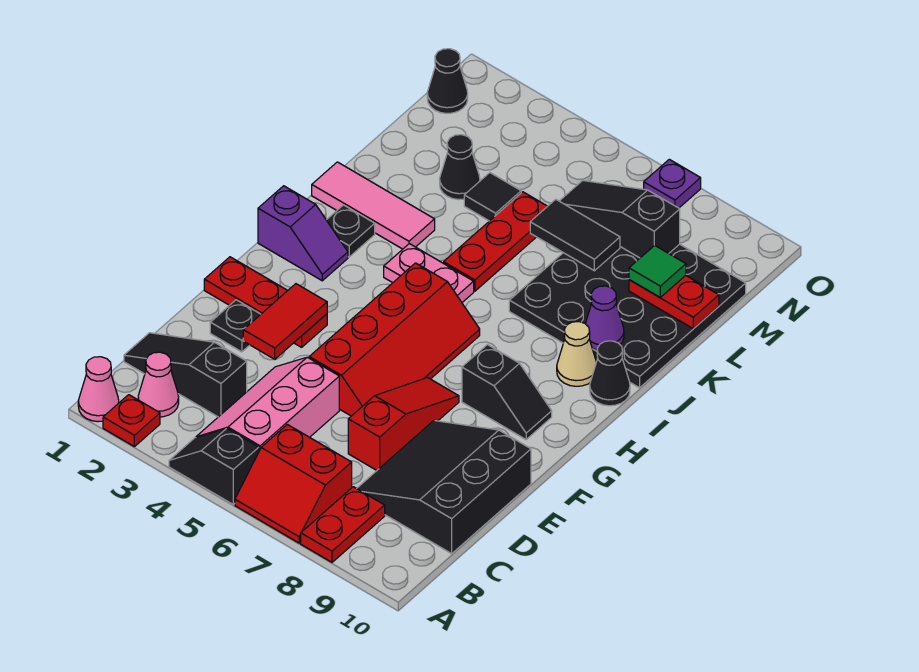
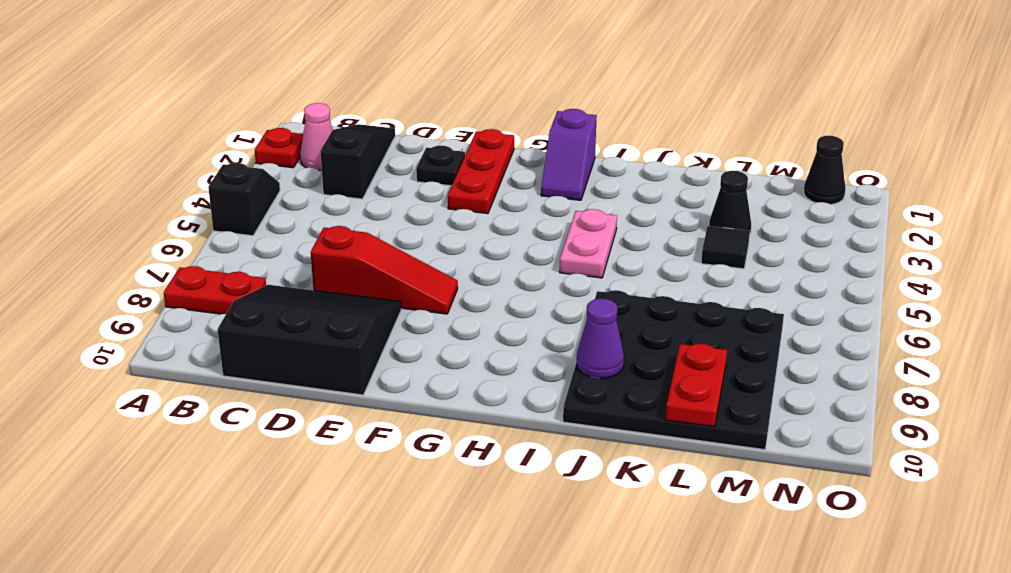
none -> pink 1x1 cone [78,357,119,422]
none -> red 2x2 slope [235,424,352,543]
none -> pink 2x3 slope [196,357,339,451]
none -> red 2x4 slope [309,263,480,416]

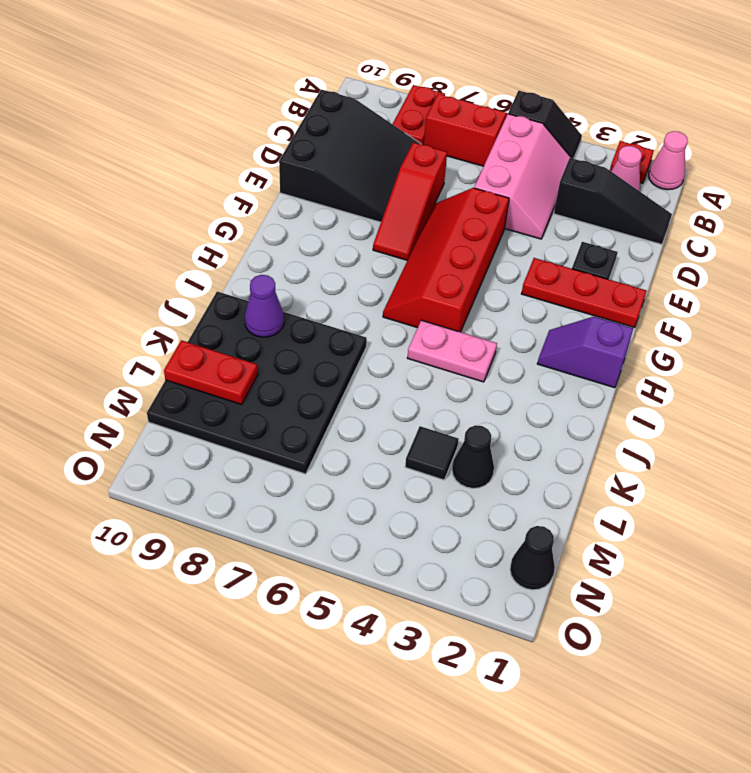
none -> black 1x2 slope [462,345,552,439]
none -> black 1x1 plate [327,205,375,257]
none -> tan 1x1 cone [557,322,596,386]
none -> black 1x1 cone [590,341,630,406]

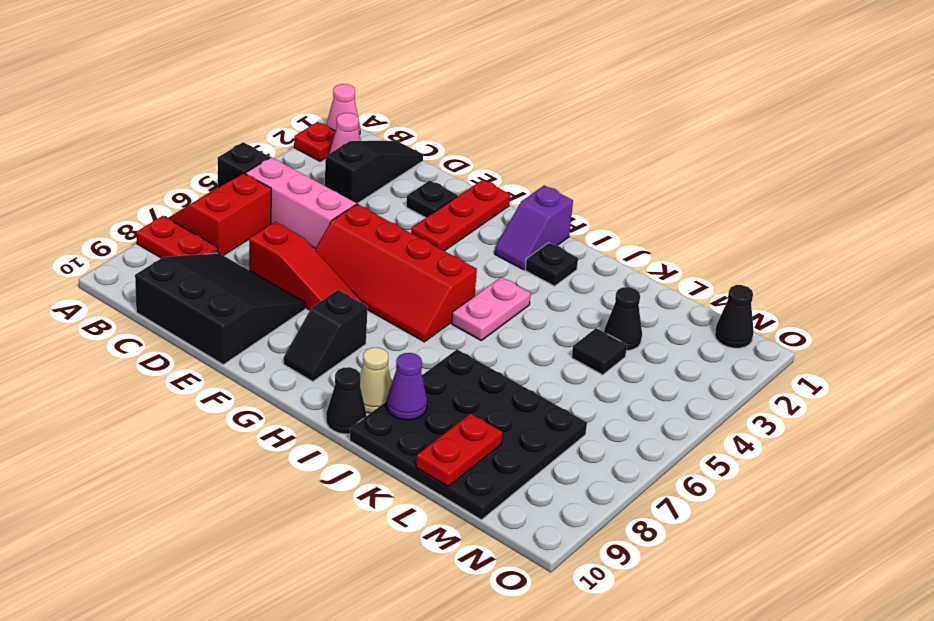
none -> pink 1x3 tile [312,162,435,249]
none -> red 1x3 plate [444,192,547,291]
none -> purple 1x1 plate [644,159,701,208]
none -> red 1x2 tile [243,284,327,359]

